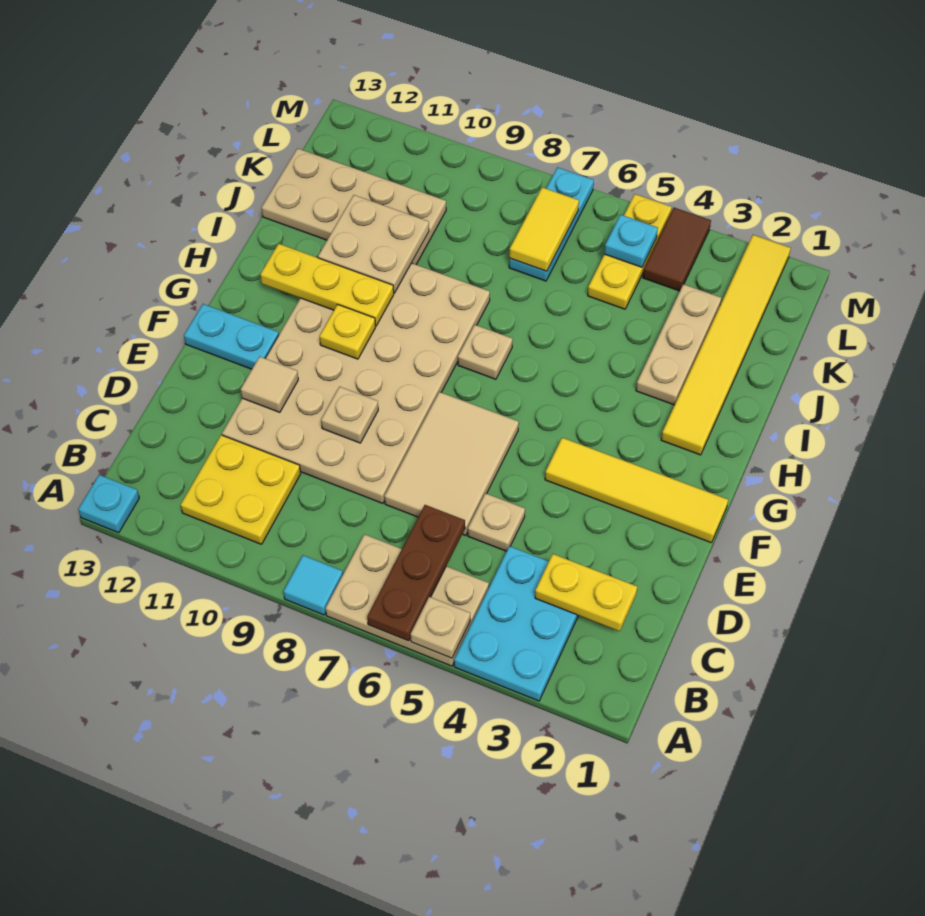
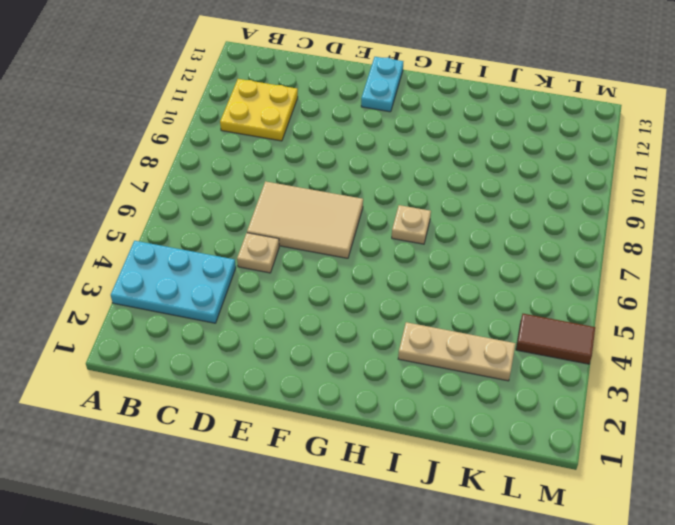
none -> tan 2x3 plate [326,534,489,666]
none -> cyan 1x1 tile [283,555,343,615]
none -> cyan 1x1 plate [78,475,139,533]

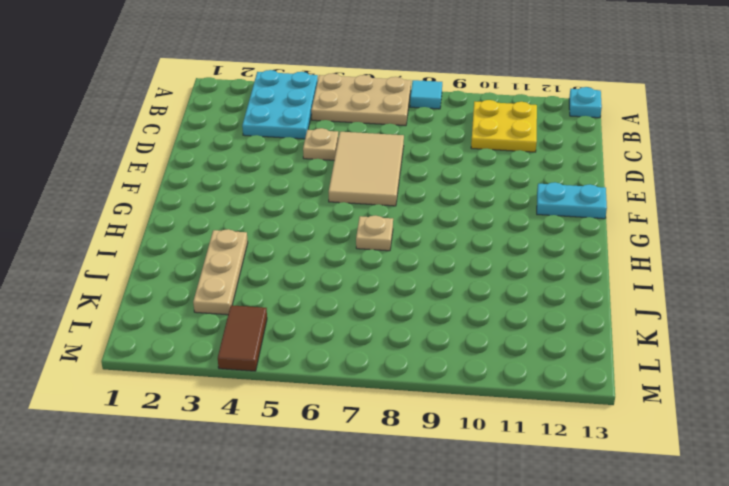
none -> tan 4x6 plate [222,263,490,503]
none -> yellow 1x4 tile [545,438,728,543]
none -> yellow 1x6 tile [661,235,791,455]

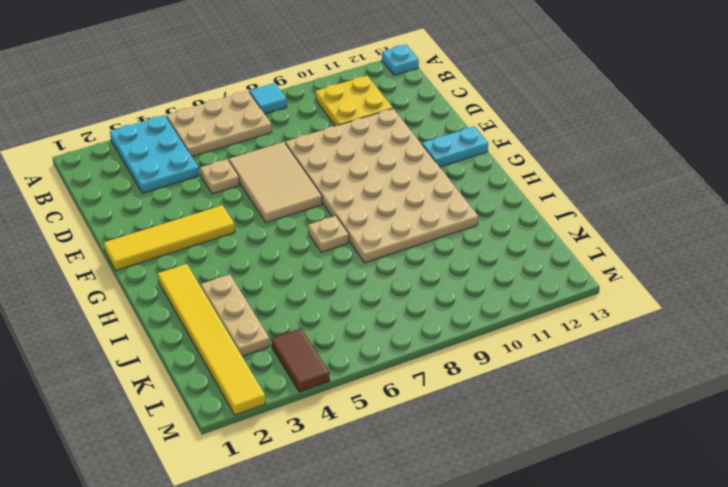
none -> tan 2x4 plate [261,148,446,265]
none -> yellow 1x3 plate [588,194,672,309]
none -> cyan 1x3 plate [509,167,594,281]

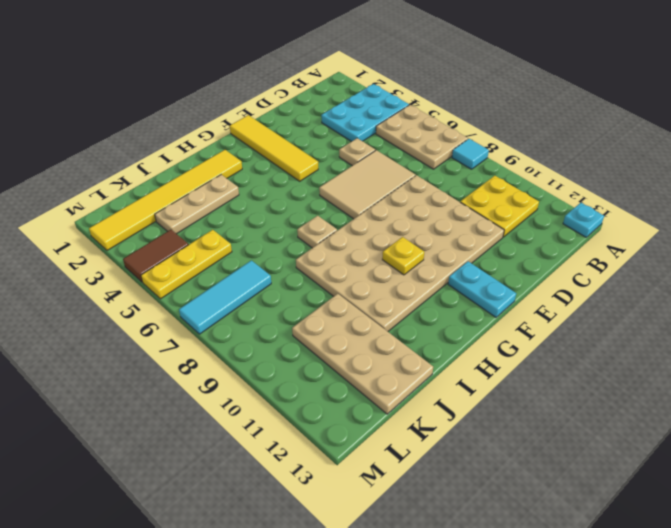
cyan 1x3 tile [179,260,271,334] -> cyan 1x3 plate [509,167,594,281]
none -> tan 1x1 plate [411,597,470,658]
none -> brown 1x3 plate [367,505,465,641]
none -> yellow 1x2 plate [535,554,637,631]

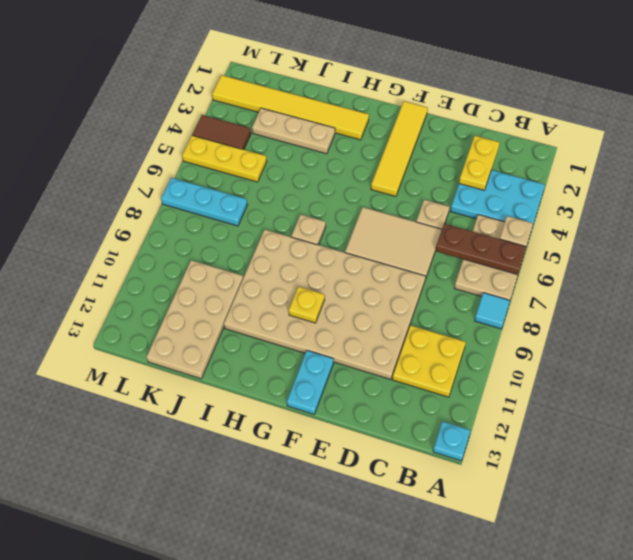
none -> tan 1x1 plate [321,387,378,443]
none -> tan 1x1 tile [241,357,298,412]
none -> yellow 1x3 plate [260,244,394,326]

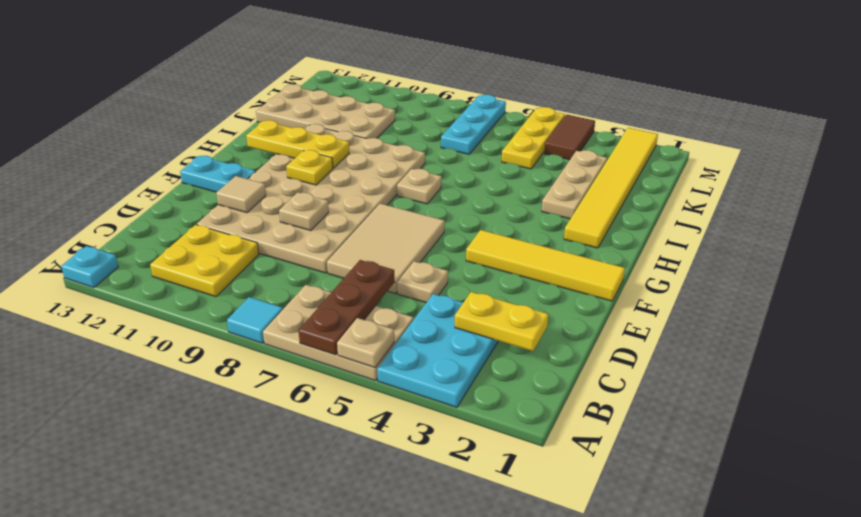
none -> tan 2x2 plate [318,195,429,293]
none -> yellow 1x2 tile [509,187,579,271]
none -> cyan 1x1 plate [604,215,658,267]

